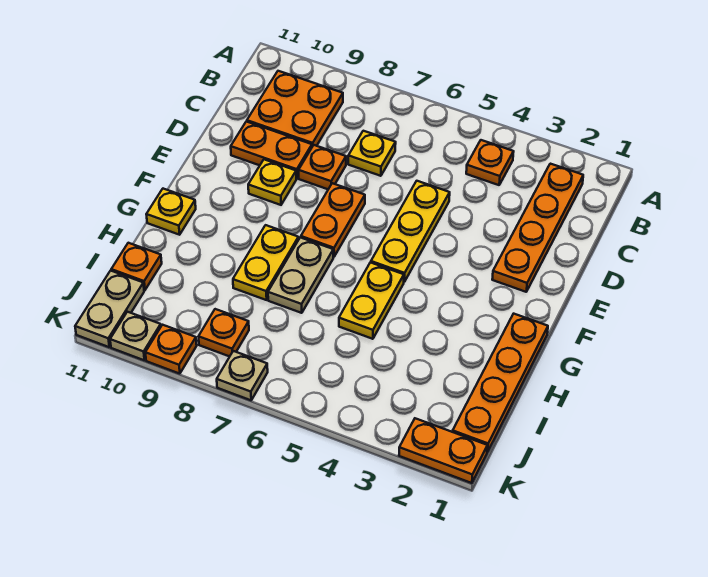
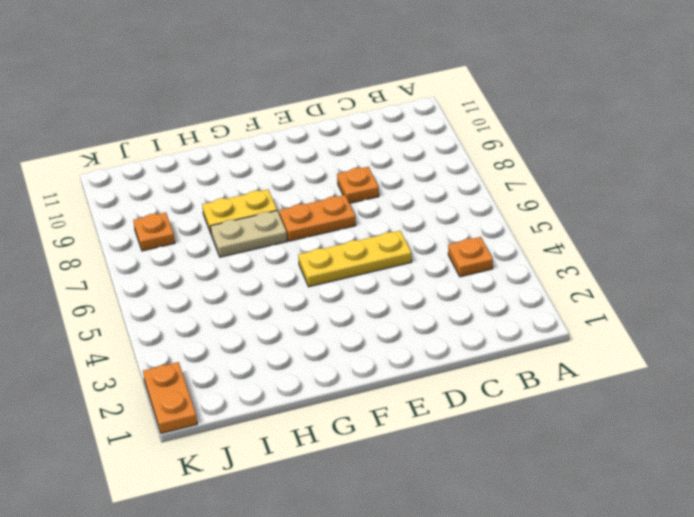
none -> orange 1x4 plate [492,164,583,292]
none -> orange 2x2 plate [247,71,343,147]
none -> yellow 1x1 plate [348,131,396,176]

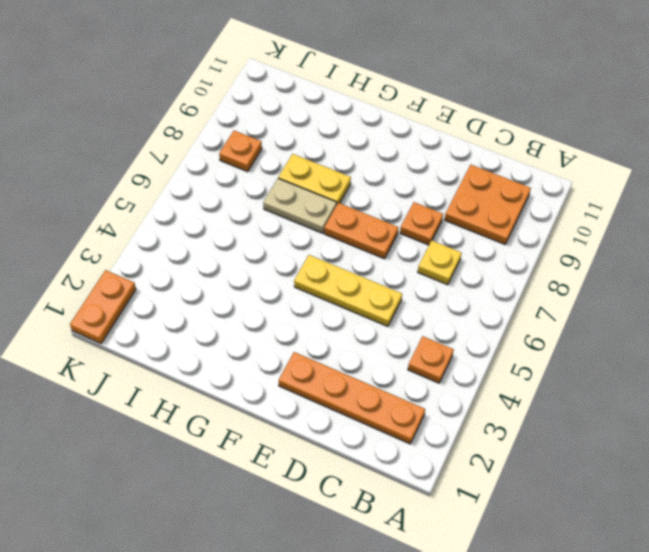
none -> orange 1x2 plate [231,122,312,178]
none -> yellow 1x1 plate [248,159,296,205]
none -> orange 1x4 plate [453,314,548,452]

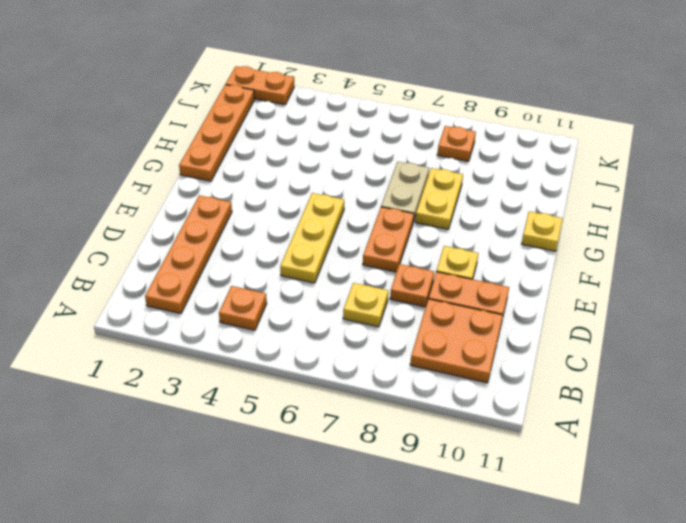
none -> yellow 1x2 plate [339,262,404,339]
none -> orange 1x1 plate [111,243,162,290]
none -> tan 1x2 plate [75,271,144,347]

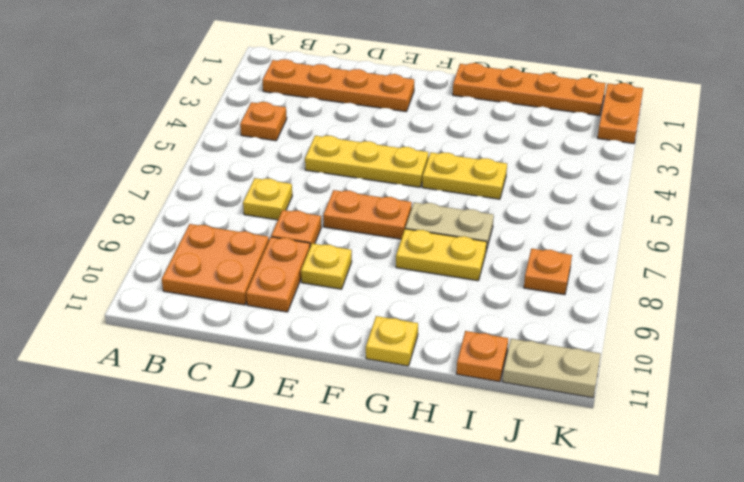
none -> tan 1x1 plate [217,351,268,400]
none -> orange 1x1 plate [145,325,197,374]
none -> tan 1x1 plate [110,312,161,360]

